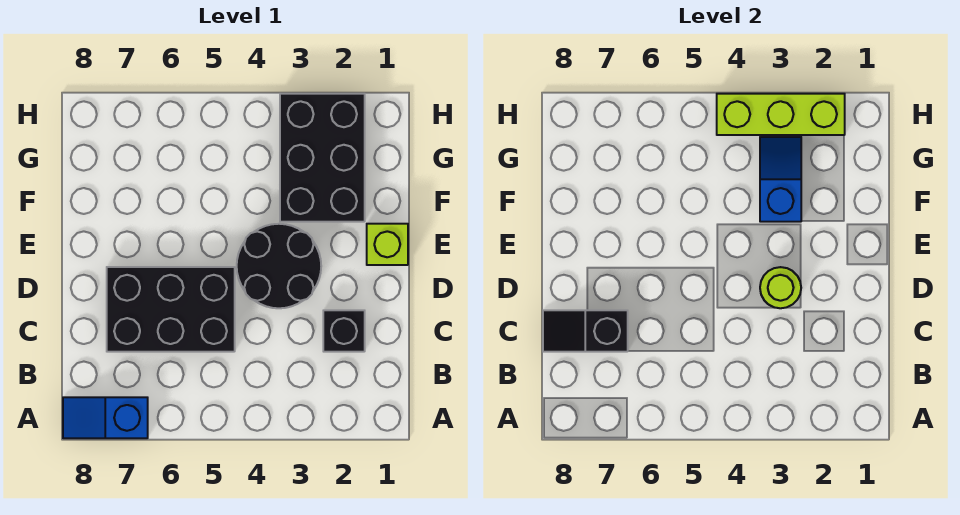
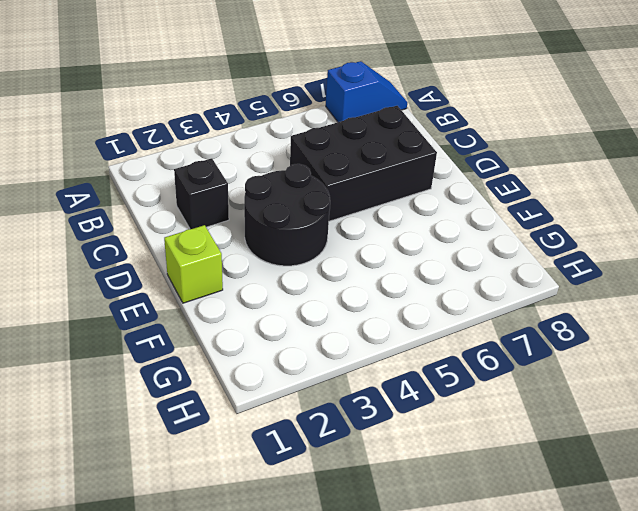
none -> black 2x3 brick [280,94,365,222]
none -> black 1x2 slope [543,310,628,352]

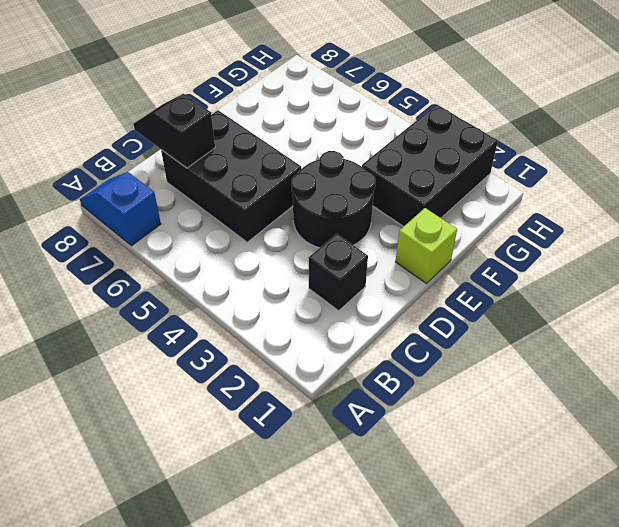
none -> lime 1x1 round brick [760,267,801,308]
none -> blue 1x2 slope [760,137,801,222]

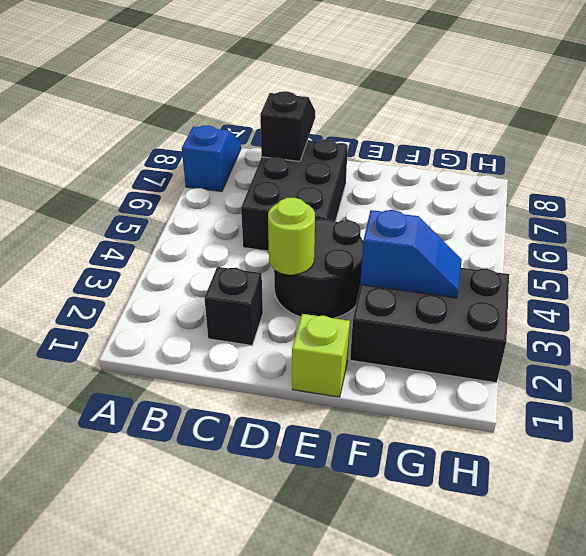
none -> lime 1x3 brick [717,94,845,135]

